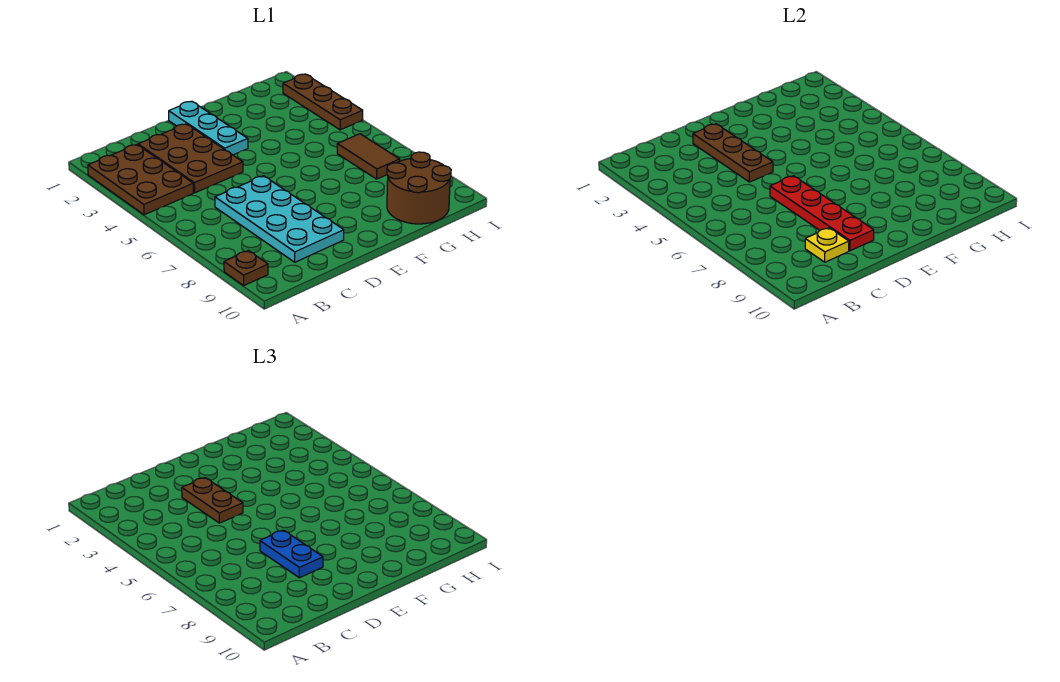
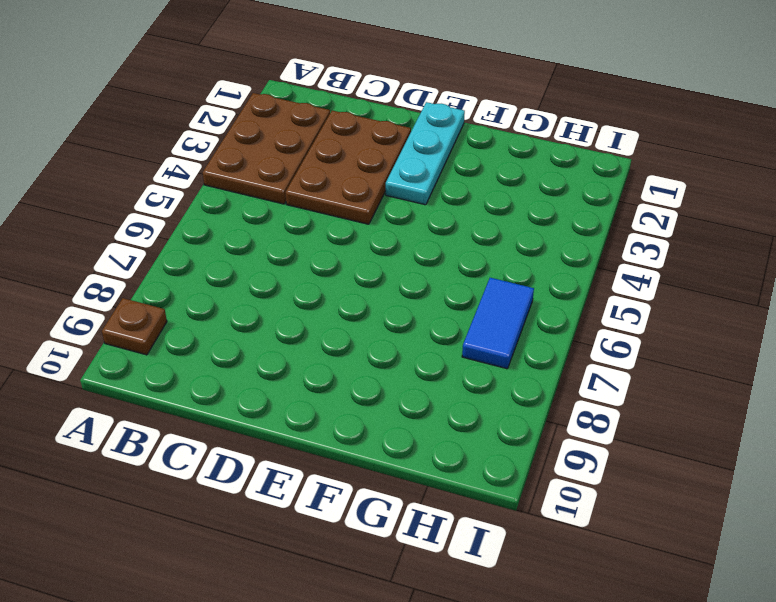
blue 1x2 tile [462,278,534,369] -> brown 1x2 tile [337,134,400,179]
none -> cyan 2x4 plate [215,176,344,262]
none -> brown 2x2 round brick [387,152,451,224]
none -> brown 1x3 plate [283,74,363,130]

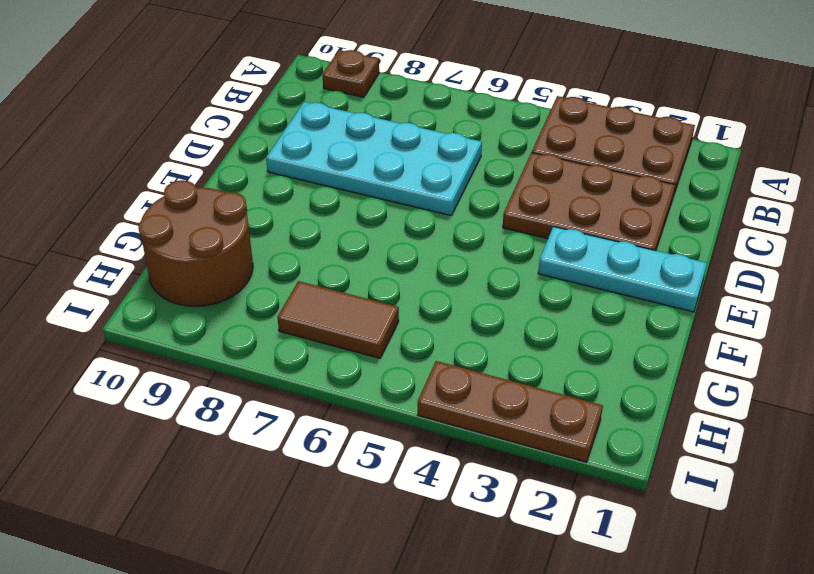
none -> yellow 1x1 plate [805,228,849,262]
none -> brown 1x3 plate [693,124,773,182]
none -> red 1x4 plate [770,176,874,251]

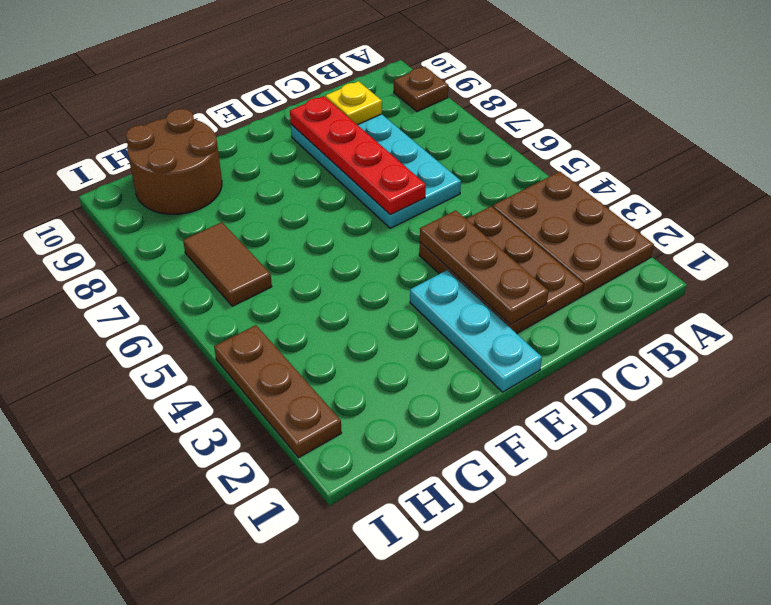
none -> brown 1x2 plate [182,478,243,523]
none -> blue 1x2 plate [260,530,323,578]

